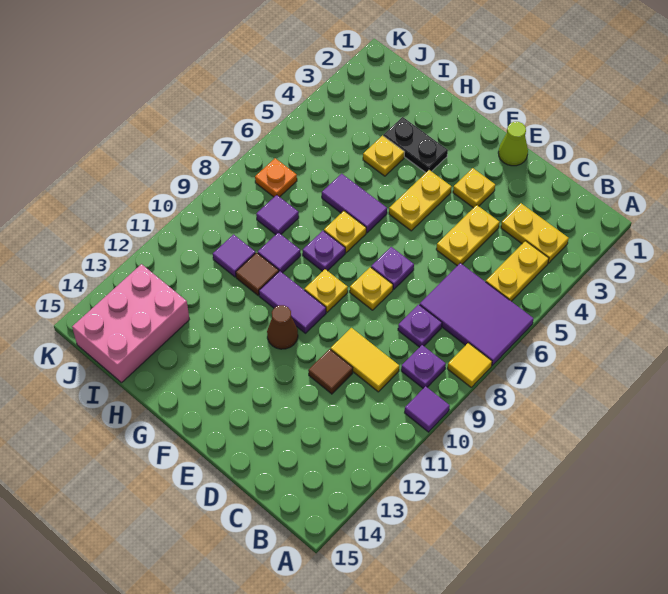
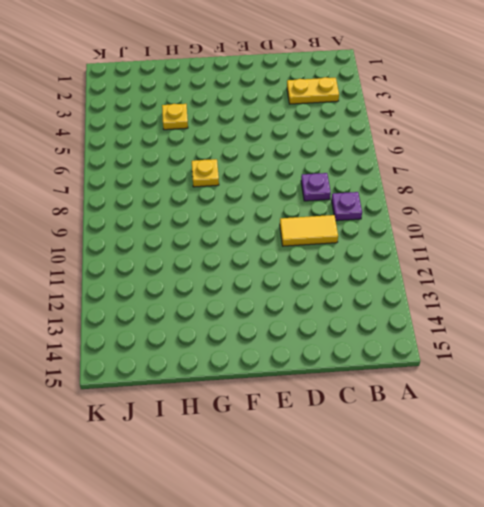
none -> purple 2x3 tile [420,263,534,366]
none -> yellow 1x1 tile [447,343,492,387]
none -> purple 1x1 tile [405,386,450,432]

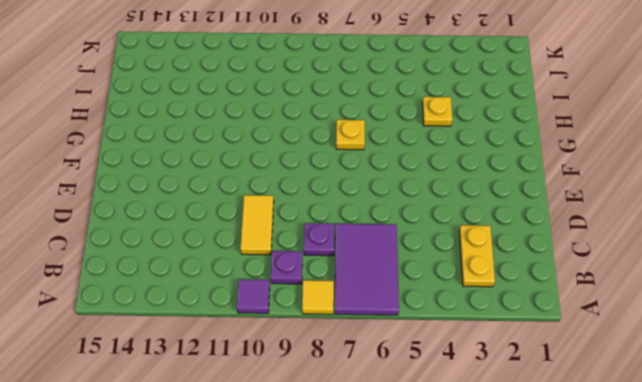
none -> yellow 1x2 plate [486,241,549,301]
none -> yellow 1x2 plate [436,205,500,266]
none -> brown 1x1 tile [308,349,353,394]

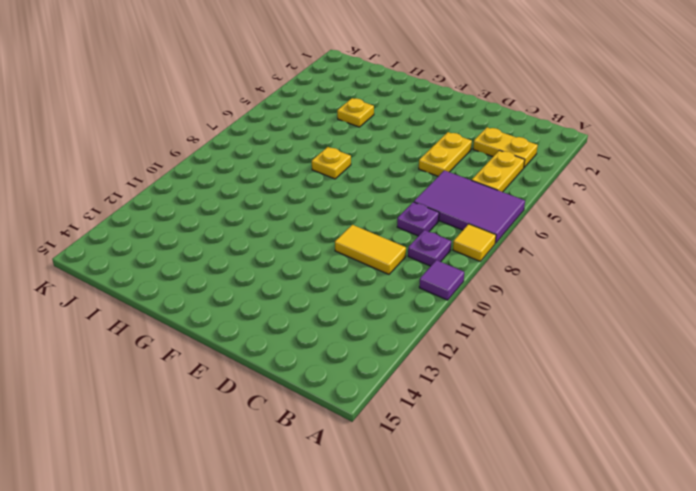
none -> brown 1x1 tile [308,349,353,394]
none -> lime 1x1 cone [498,122,528,166]
none -> yellow 1x1 plate [453,168,495,208]

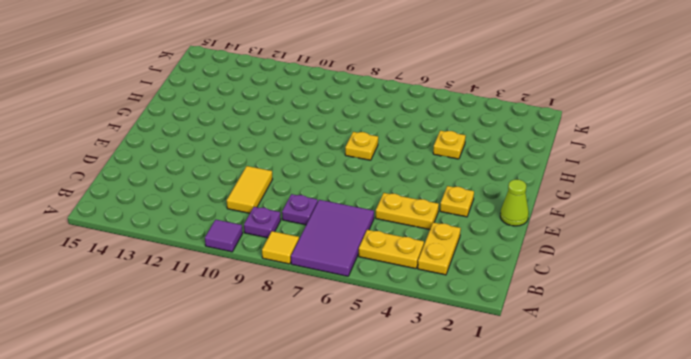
none -> brown 1x1 tile [308,349,353,394]
none -> purple 1x1 plate [371,247,414,289]
none -> yellow 1x1 plate [350,267,393,310]

